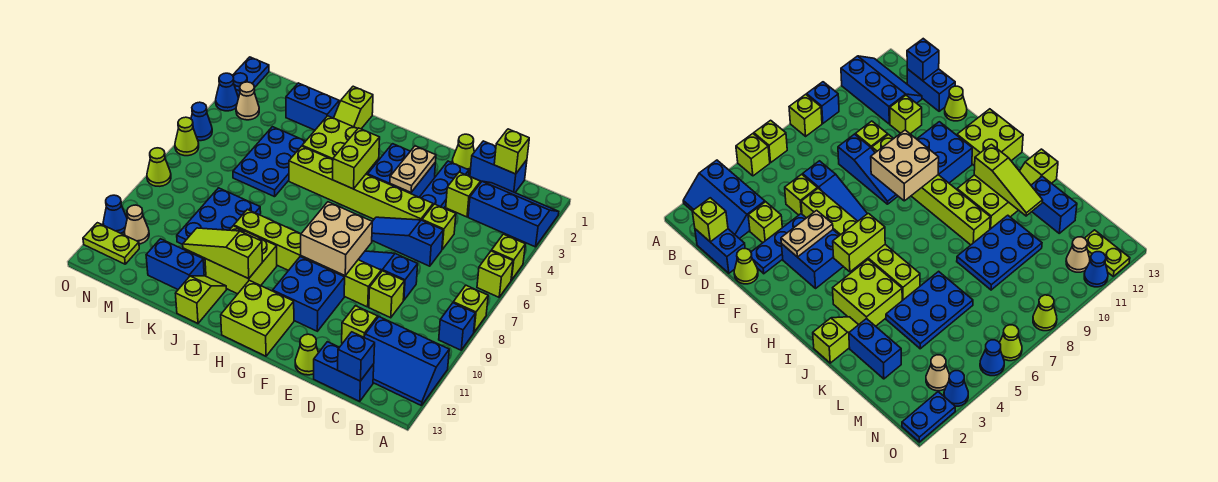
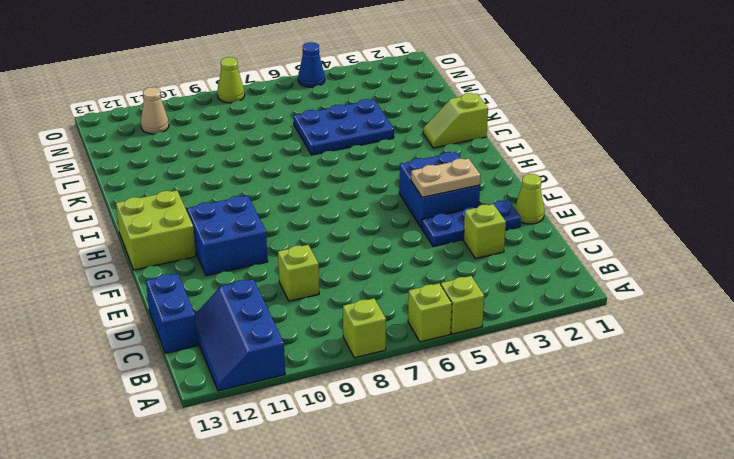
none -> blue 2x3 slope [468,181,559,247]
none -> blue 1x1 brick [439,303,475,350]
none -> blue 1x2 brick [470,141,527,193]
none -> lime 1x1 brick [422,204,456,249]

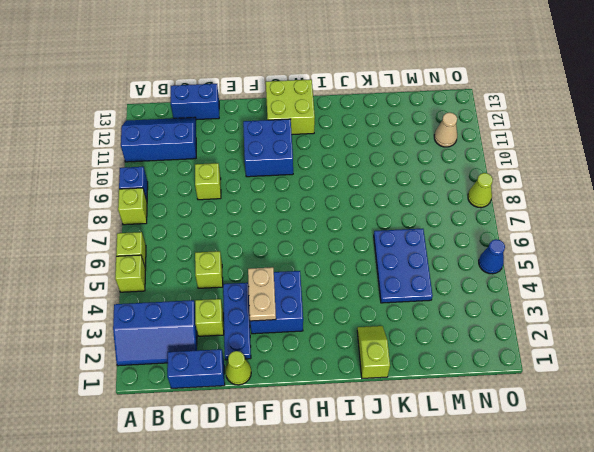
none -> blue 1x3 slope [372,217,443,266]
none -> blue 1x3 slope [358,251,418,300]
none -> lime 1x1 brick [342,306,378,343]
none -> lime 1x6 brick [289,146,433,220]

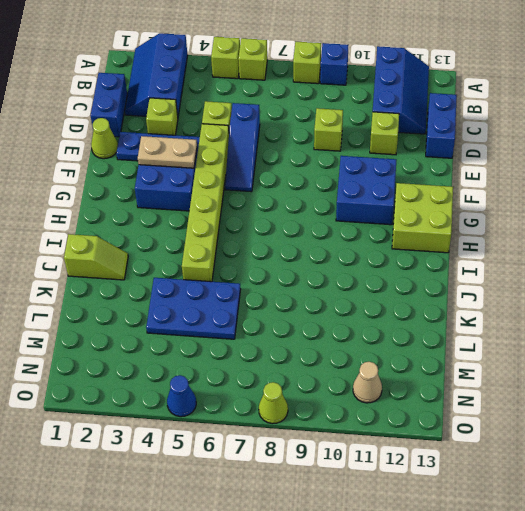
none -> blue 1x3 slope [358,251,418,300]
none -> lime 1x6 brick [234,209,381,307]
none -> lime 1x1 cone [295,334,319,375]
none -> lime 2x2 brick [302,116,358,160]

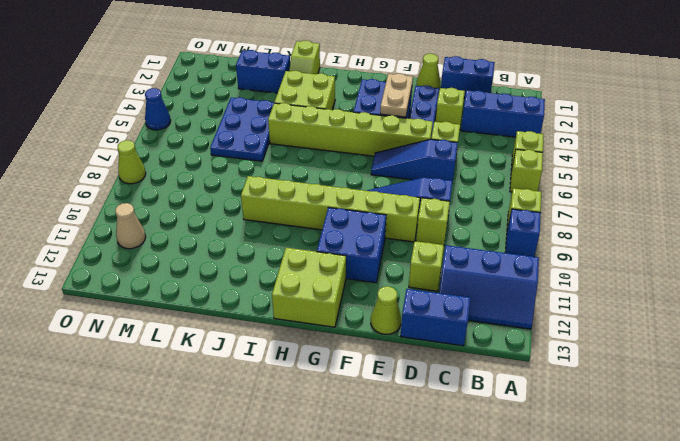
none -> lime 2x2 brick [205,226,277,294]
none -> lime 1x2 slope [175,276,227,323]
none -> blue 2x3 plate [177,188,261,244]
none -> blue 1x2 brick [146,239,204,289]

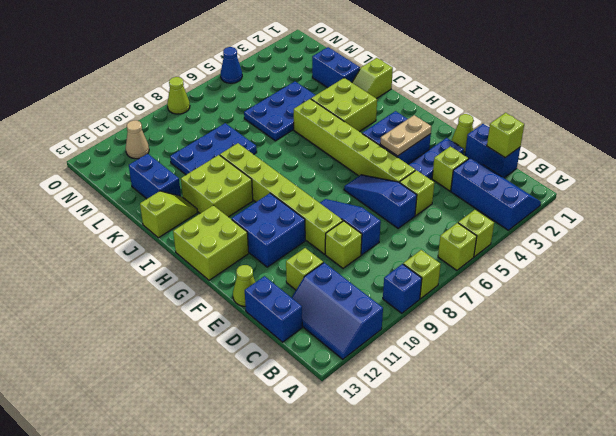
none -> tan 1x1 cone [236,82,259,120]
none -> lime 1x2 plate [83,223,139,264]
none -> blue 1x2 plate [233,57,269,97]
none -> blue 1x1 cone [216,73,239,111]

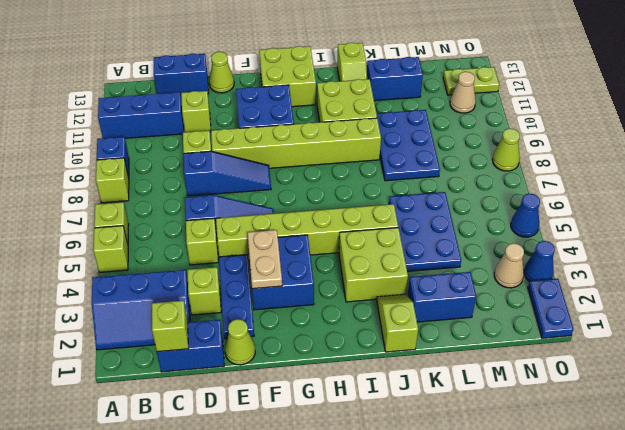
none -> lime 1x1 cone [175,117,199,156]
none -> blue 1x1 cone [103,195,127,233]
none -> blue 1x1 brick [338,332,375,381]
none -> tan 2x2 brick [301,202,372,276]

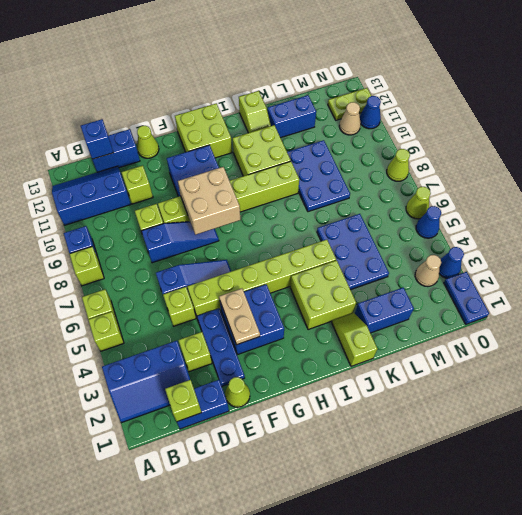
none -> lime 1x2 brick [333,128,380,189]
none -> lime 1x3 slope [183,228,262,279]

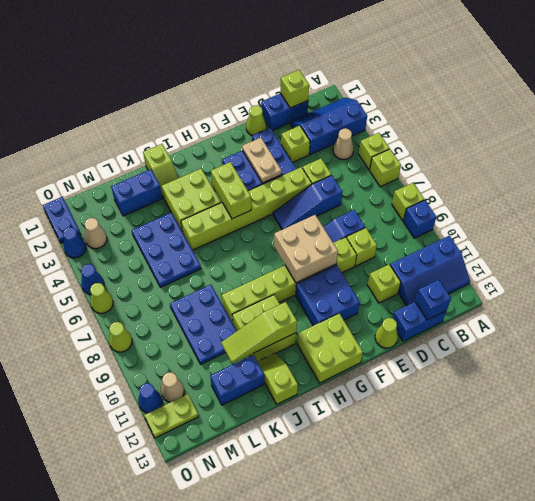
tan 1x1 cone [333,128,354,159] -> none

